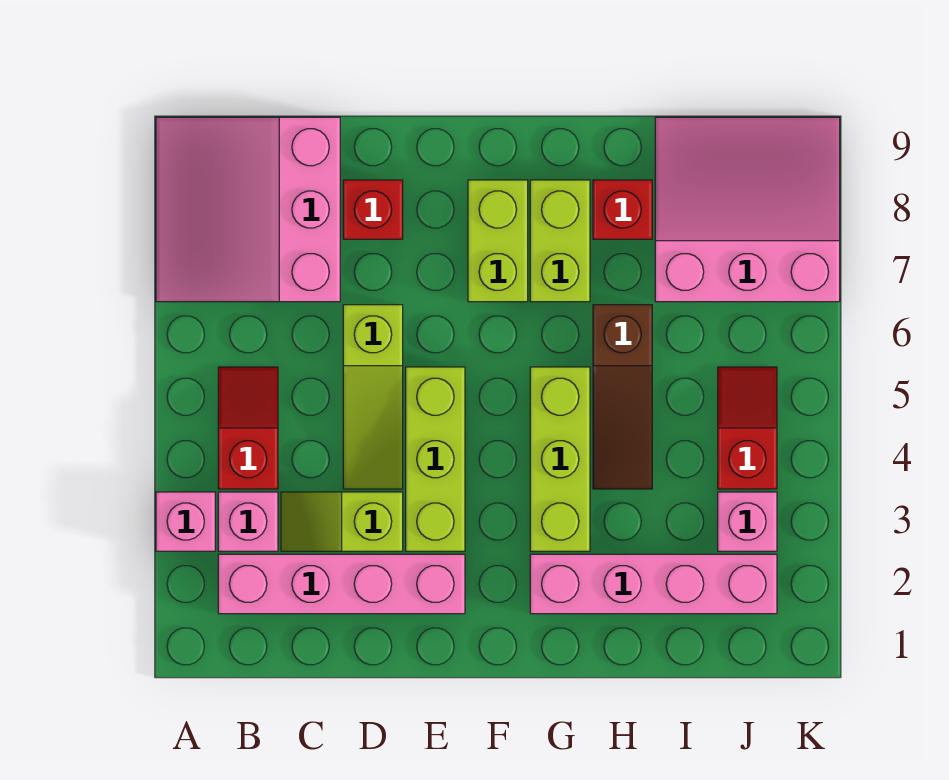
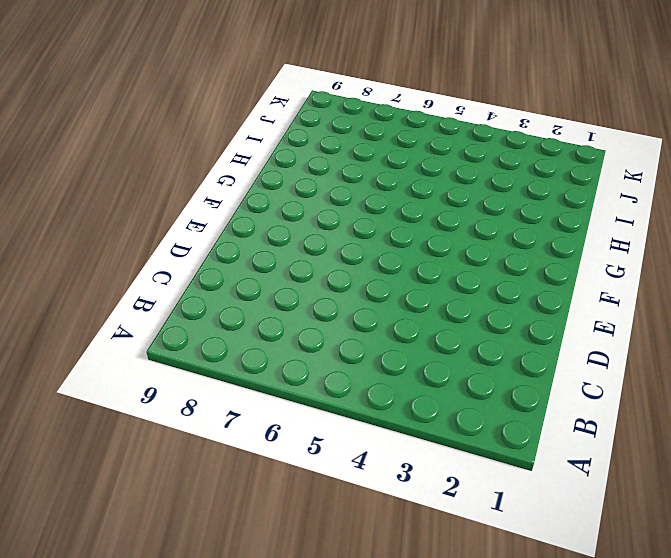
none -> pink 1x1 brick [156,492,215,551]
none -> pink 3x3 slope [156,117,340,302]
none -> pink 1x4 brick [218,554,465,614]

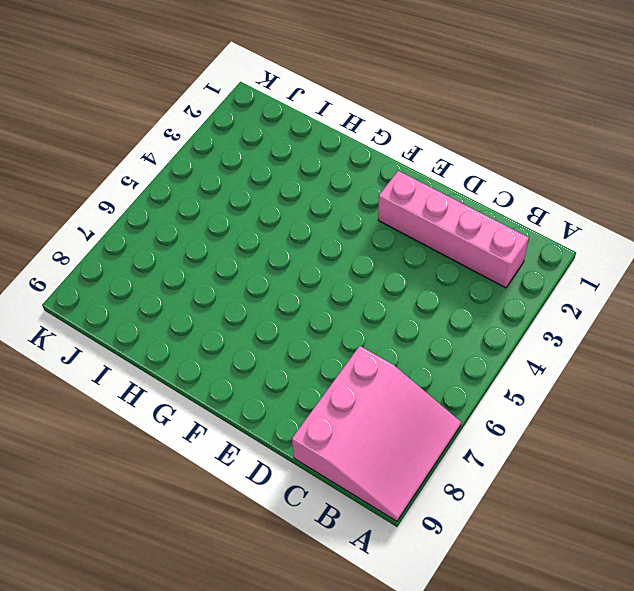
none -> pink 1x1 brick [156,492,215,551]
none -> pink 1x1 brick [218,492,278,551]
none -> red 1x2 slope [218,367,278,489]

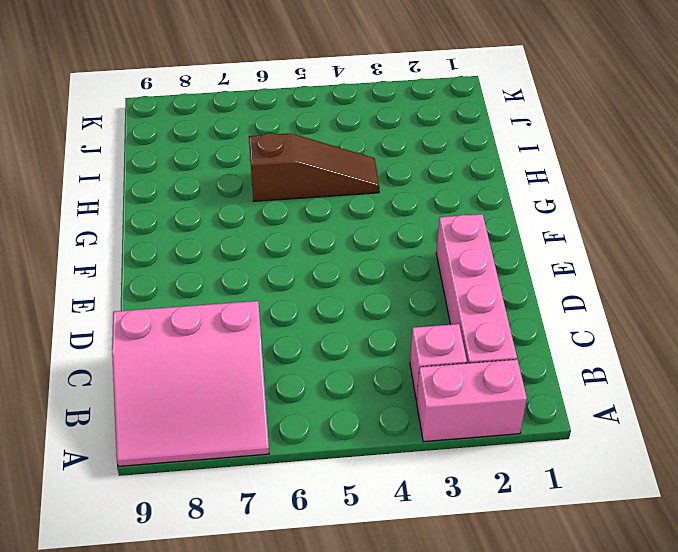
pink 1x2 brick [416,360,527,442] -> pink 1x1 brick [156,492,215,551]
none -> red 1x2 slope [218,367,278,489]
none -> lime 1x2 slope [281,492,403,551]
none -> lime 1x3 slope [343,305,403,489]

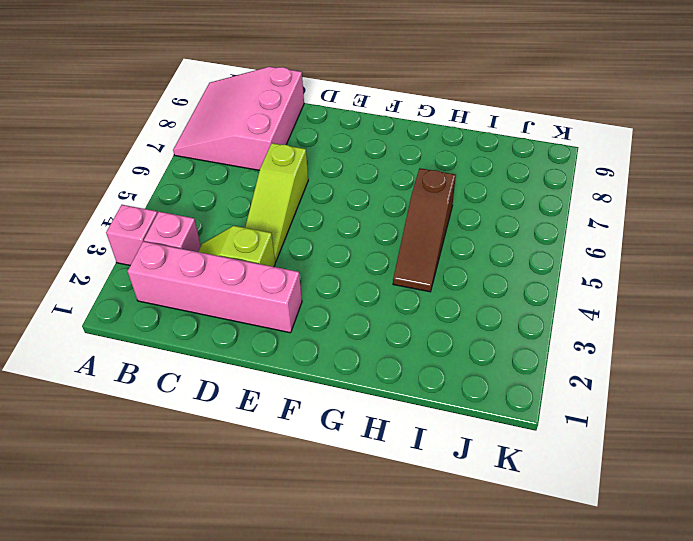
none -> red 1x2 slope [218,367,278,489]
none -> red 1x1 brick [343,180,403,239]
none -> lime 1x3 brick [406,367,465,551]

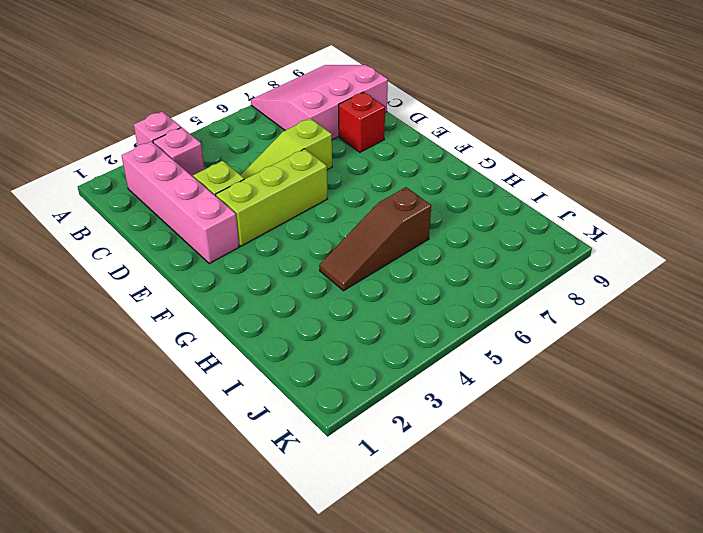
none -> red 1x2 slope [218,367,278,489]
none -> lime 1x2 brick [468,180,528,302]
none -> pink 1x4 brick [530,554,777,614]

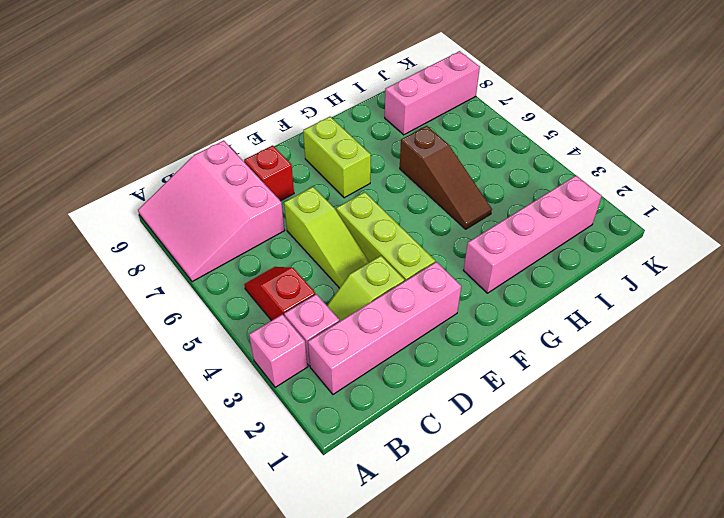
pink 1x3 brick [385,51,480,135] -> pink 3x3 slope [655,117,840,302]
none -> lime 1x3 brick [530,367,590,551]
none -> lime 1x2 brick [530,180,590,302]
none -> red 1x1 brick [593,180,652,239]

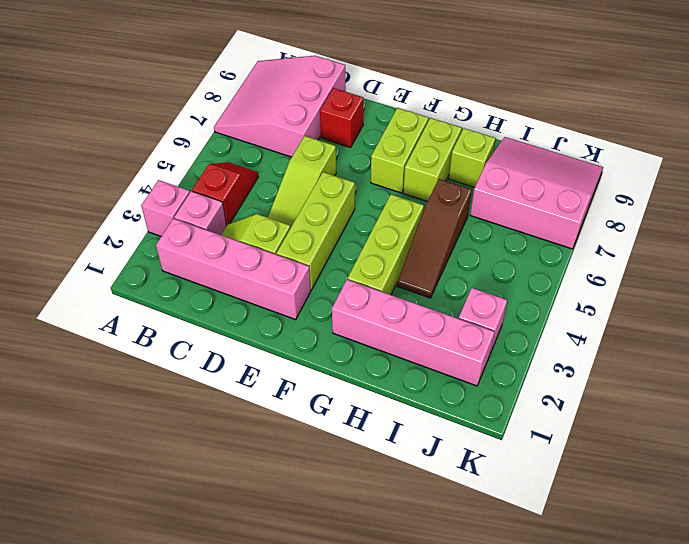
lime 1x1 brick [449,128,496,187] -> red 1x1 brick [593,180,652,239]
none -> red 1x2 slope [718,367,777,489]

